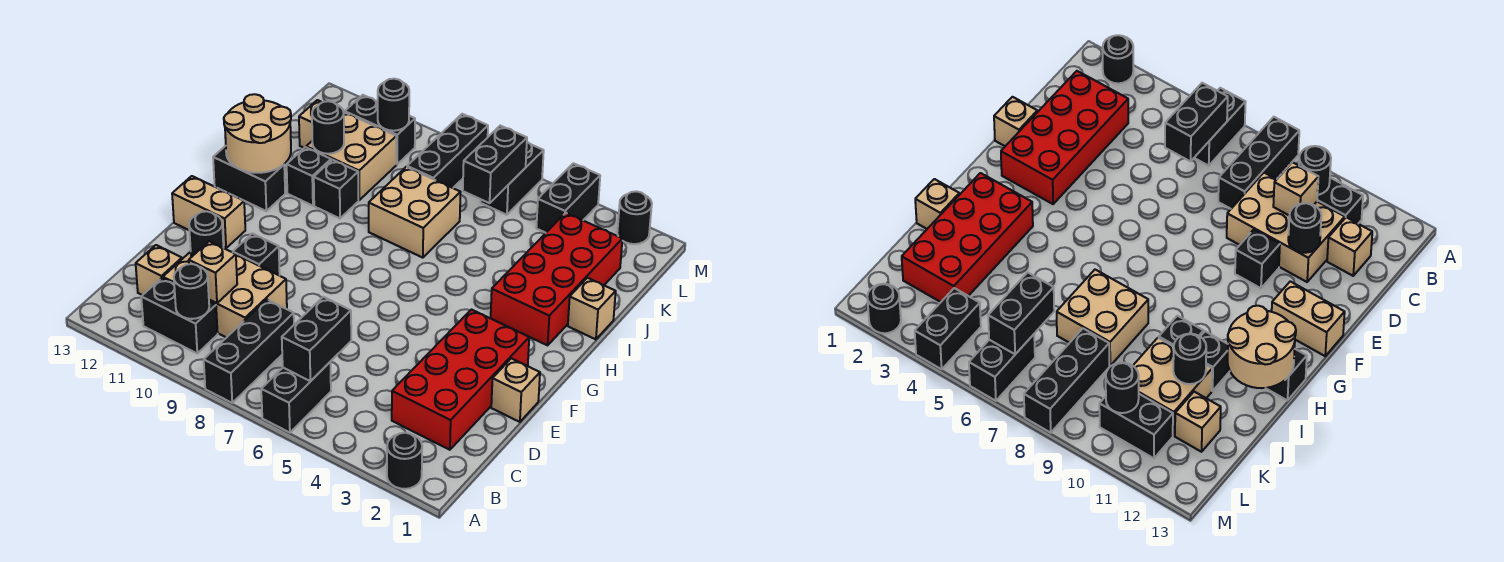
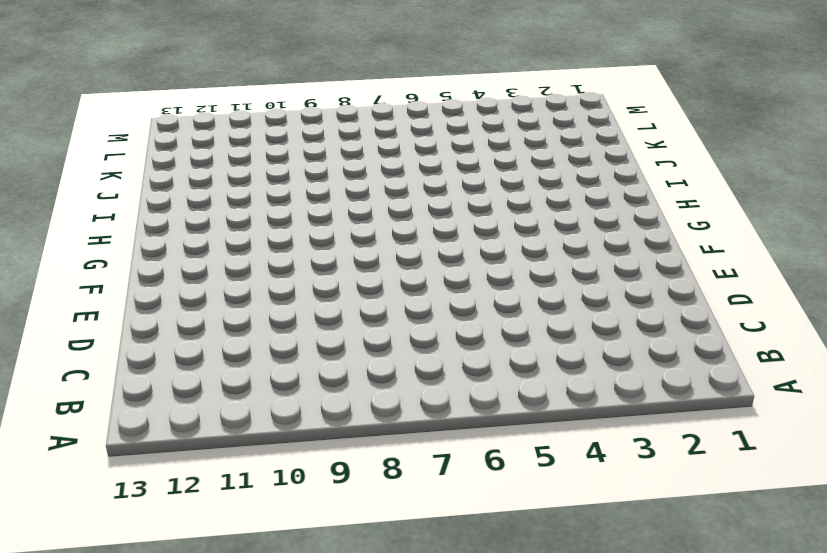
none -> black 1x1 round brick [387,433,422,489]
none -> black 1x2 brick [261,362,331,433]
none -> black 1x3 brick [204,300,294,403]
none -> black 1x2 brick [141,278,218,353]

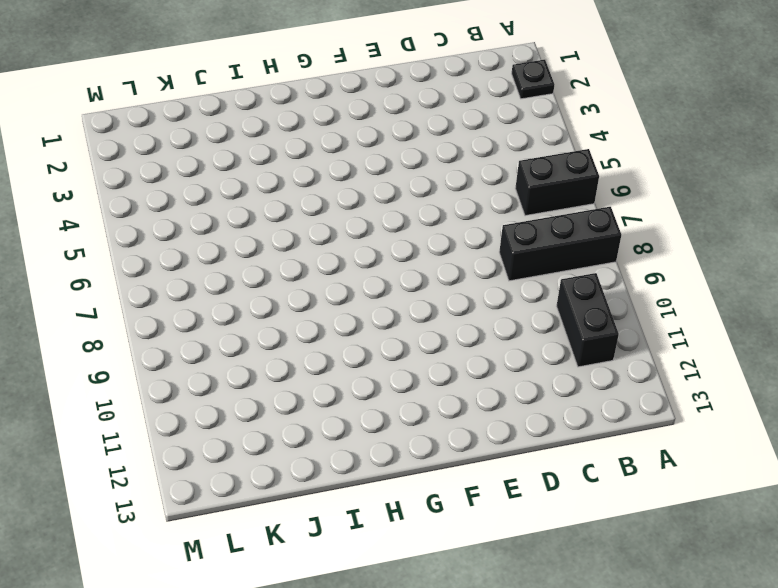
black 1x1 plate [512,60,554,99] -> black 1x1 round brick [387,433,422,489]
none -> red 2x4 brick [392,310,529,450]
none -> tan 2x3 brick [163,252,287,338]
none -> tan 1x1 brick [136,245,182,295]
none -> tan 1x1 brick [491,358,540,422]

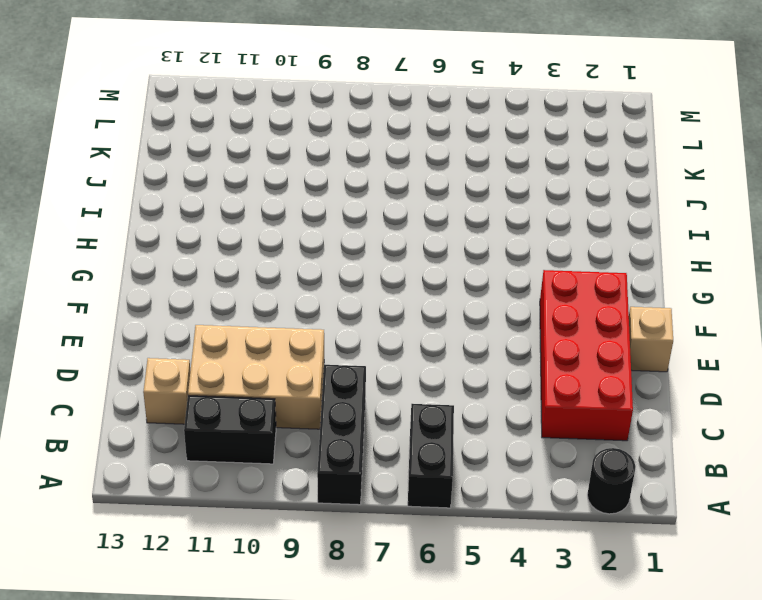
none -> black 1x1 brick [233,234,280,276]
none -> tan 1x2 brick [172,176,245,248]
none -> red 2x4 brick [491,213,622,345]
none -> black 1x2 brick [213,146,285,211]

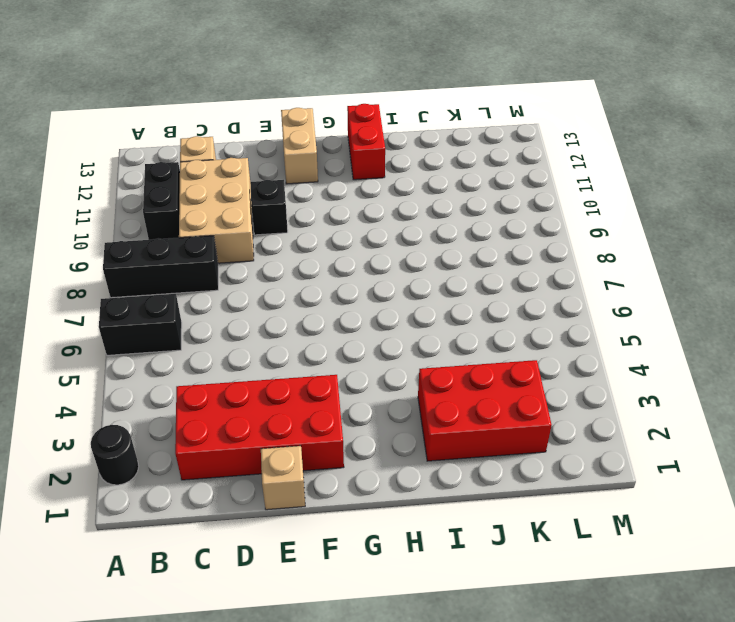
red 1x2 brick [347,104,385,180] -> black 1x2 brick [213,146,285,211]
red 2x3 brick [418,360,552,461] -> red 2x4 brick [491,213,622,345]
none -> tan 1x1 brick [568,278,616,339]
none -> tan 2x2 brick [369,167,461,258]
none -> black 1x1 brick [314,160,358,218]
none -> black 1x1 brick [287,147,331,206]

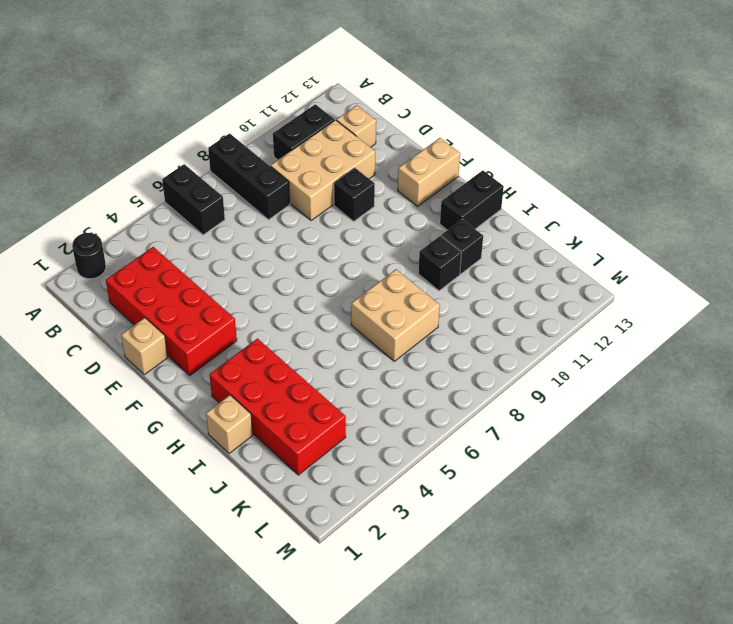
none -> tan 2x2 brick [306,112,396,200]
none -> black 1x3 brick [407,114,488,188]
none -> tan 1x1 brick [299,100,322,148]
none -> black 1x2 brick [536,163,600,233]

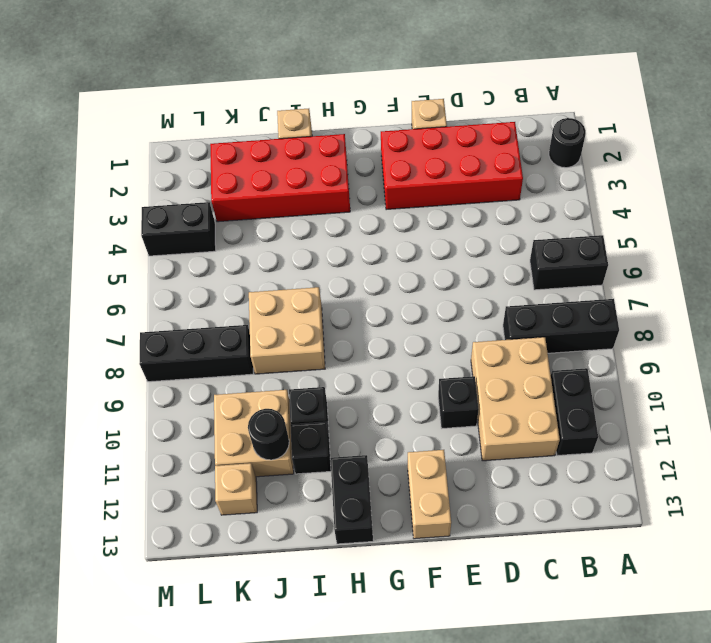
none -> tan 1x1 brick [136,245,182,295]
none -> black 1x2 brick [480,142,544,215]
none -> black 1x2 brick [345,95,415,164]
none -> black 1x1 round brick [617,191,652,244]

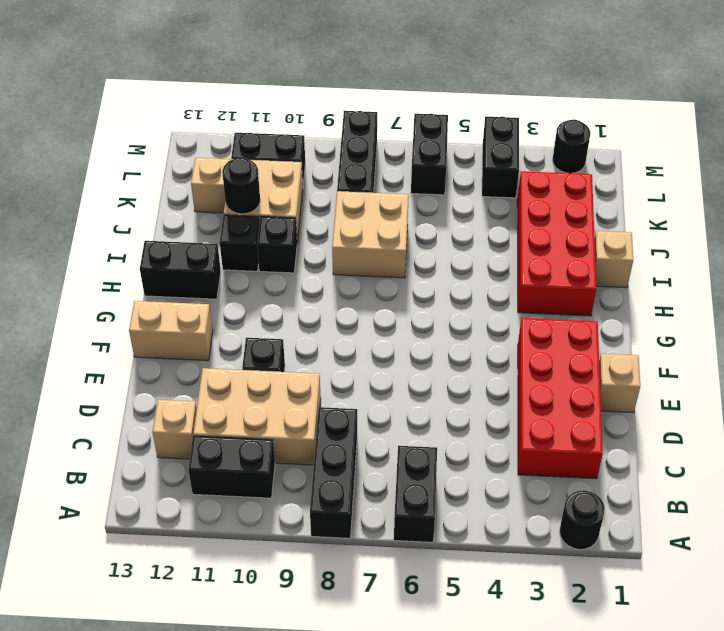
none -> black 1x2 brick [282,297,351,381]
none -> black 1x1 round brick [174,264,209,319]
none -> tan 1x1 brick [189,241,237,303]
none -> black 1x1 round brick [189,211,223,257]

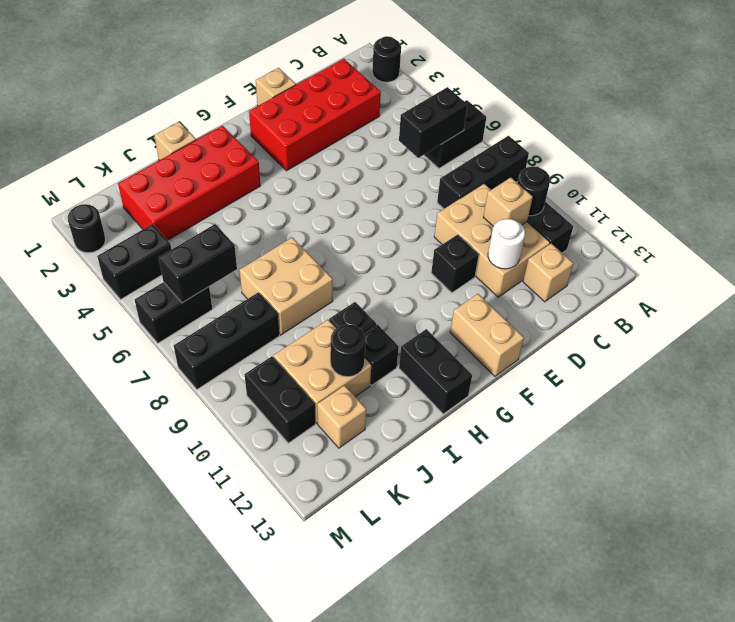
white 1x1 round brick [488,219,525,269] -> black 1x1 round brick [189,211,223,257]
none -> tan 2x2 round brick [224,94,291,173]
none -> black 1x1 round brick [378,79,409,131]

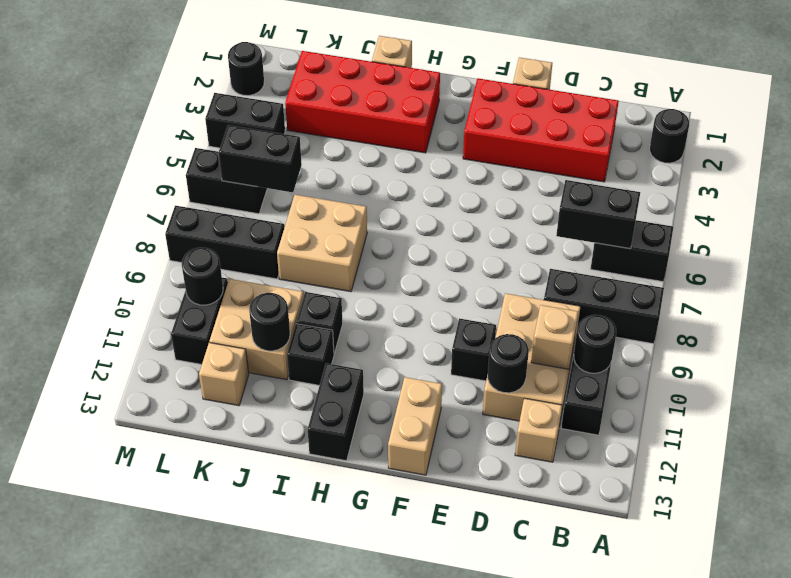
none -> tan 2x2 round brick [224,94,291,173]

